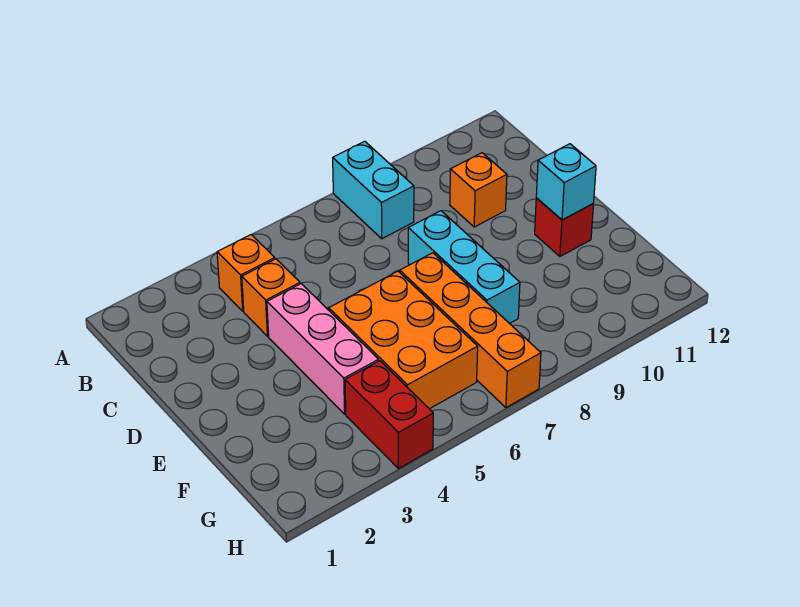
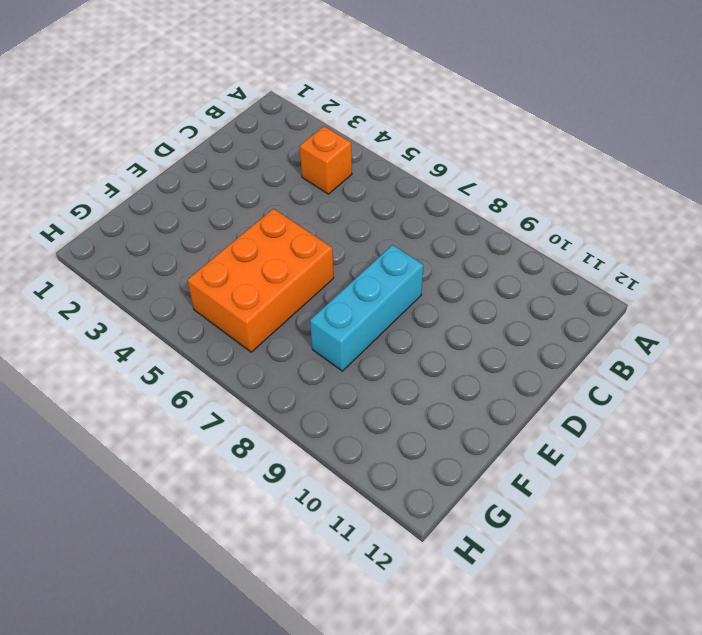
none -> cyan 1x2 brick [333,141,414,239]
none -> orange 1x1 brick [242,259,300,336]

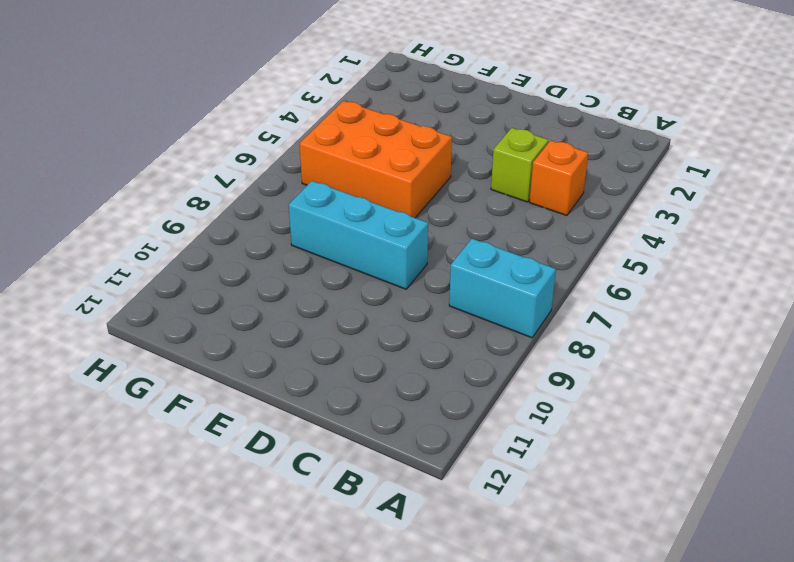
lime 1x1 brick [491,128,549,202] -> orange 1x1 brick [242,259,300,336]
none -> orange 1x1 brick [450,153,507,227]
none -> pink 1x3 brick [267,284,379,414]

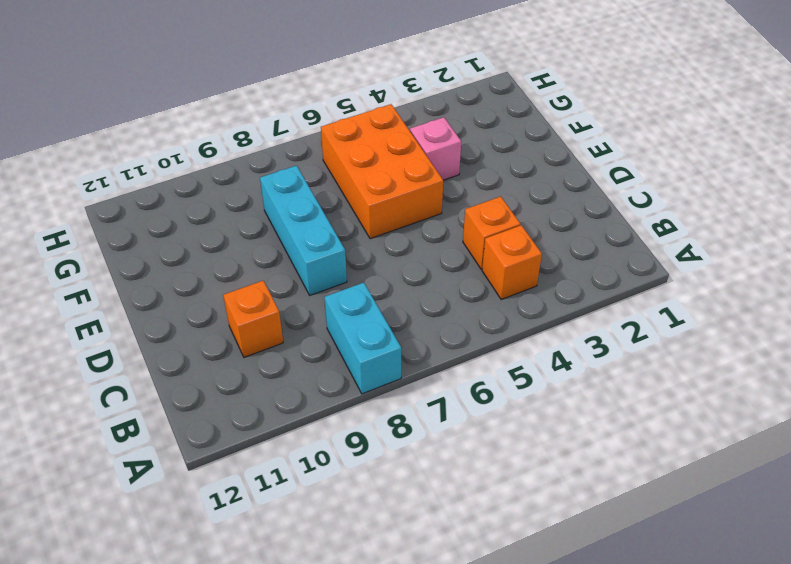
pink 1x1 brick [410,117,461,180] -> pink 1x3 brick [267,284,379,414]
none -> orange 1x4 brick [400,253,541,407]
none -> red 1x1 brick [535,198,593,256]

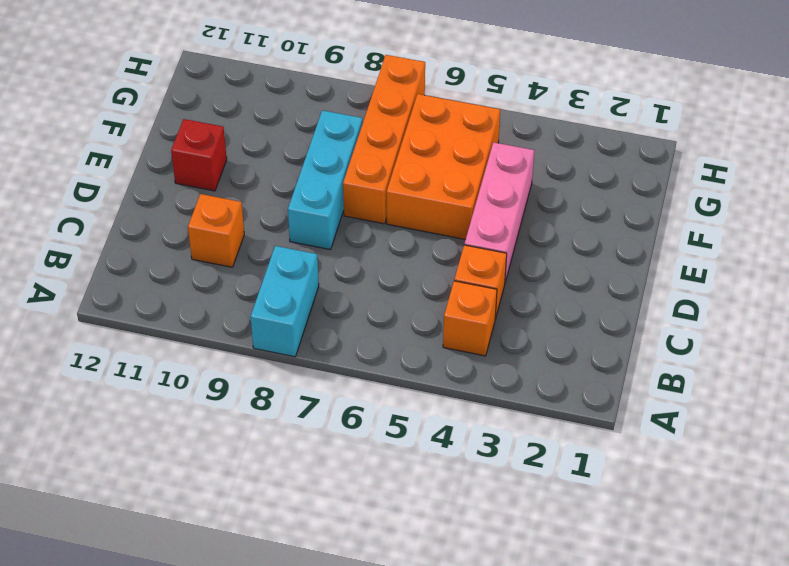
none -> red 1x2 brick [345,361,433,468]
none -> cyan 1x1 brick [536,144,596,220]

